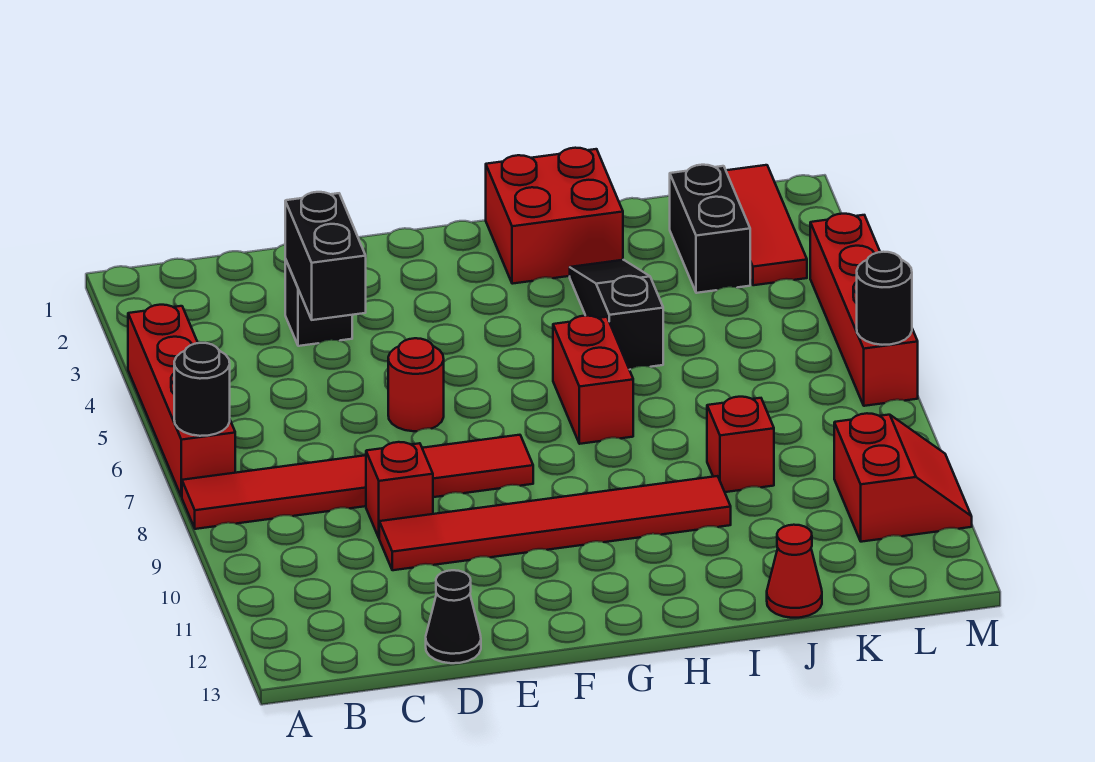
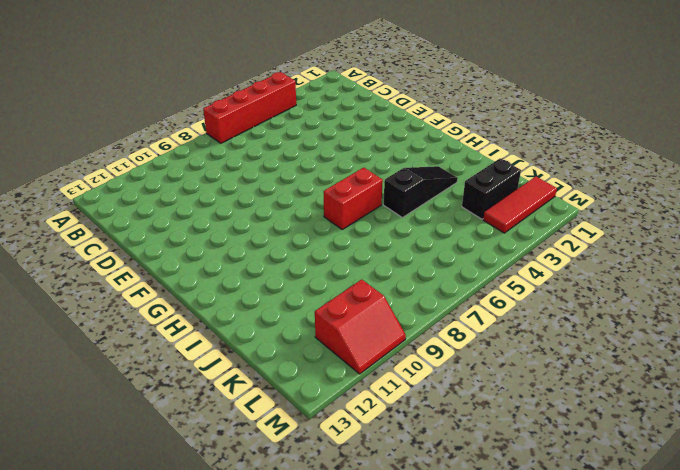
none -> red 1x6 tile [182,435,533,529]
none -> black 1x1 brick [285,259,352,346]
none -> red 1x1 brick [366,442,433,537]

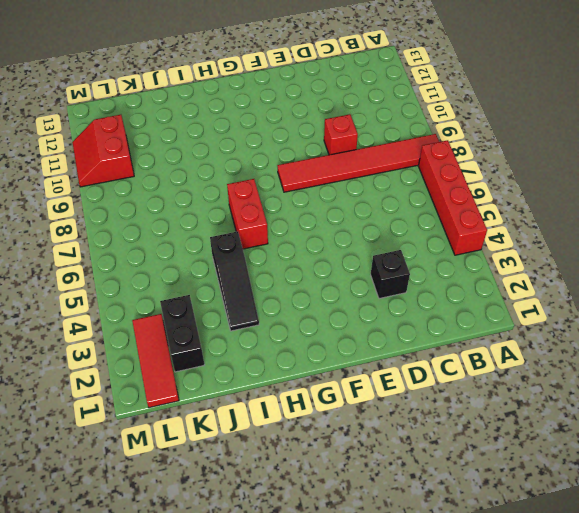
none -> red 1x6 tile [379,476,731,570]
none -> black 1x1 cone [426,570,481,663]
none -> red 1x1 round brick [388,338,444,431]

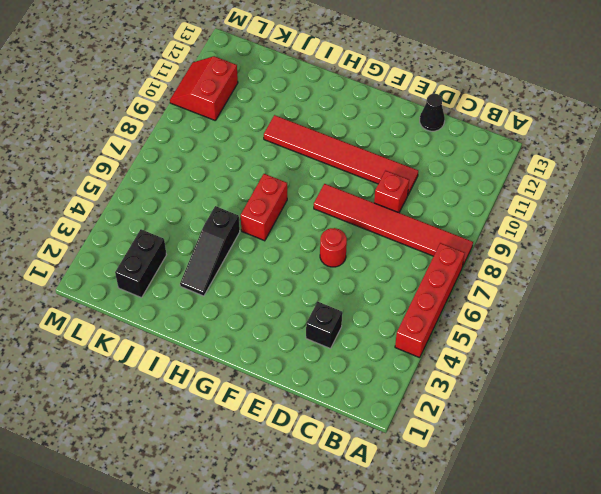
none -> red 2x2 brick [486,148,623,284]
none -> red 1x1 brick [707,397,774,492]
none -> red 1x1 cone [767,525,822,618]

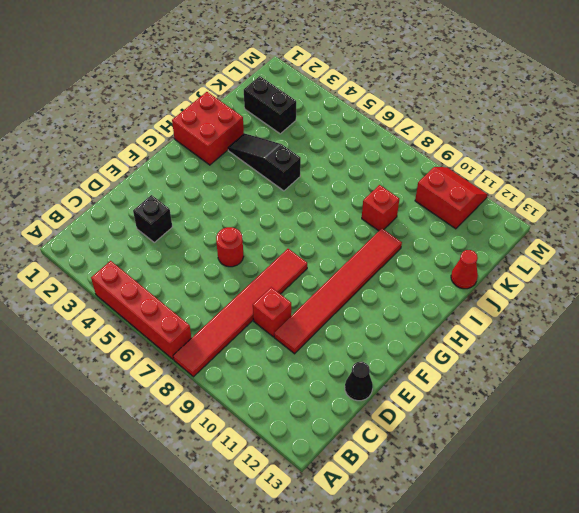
none -> red 1x2 brick [553,316,633,444]
none -> red 1x3 tile [726,165,807,285]
none -> red 1x4 brick [810,214,918,406]

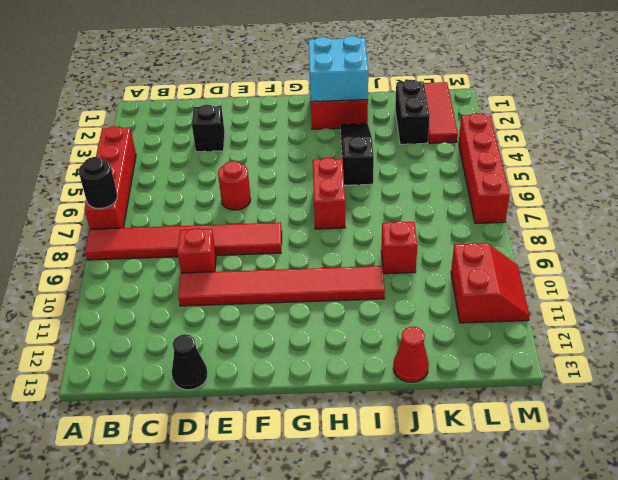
cyan 2x2 brick [309,36,368,102] -> none
none -> black 1x2 brick [285,192,366,320]
none -> black 1x1 round brick [857,252,912,345]

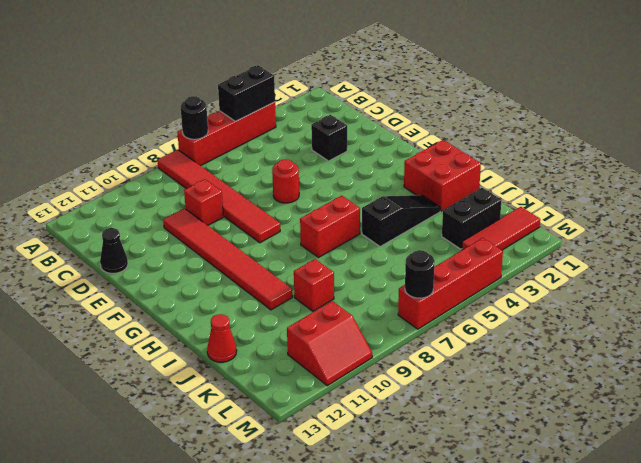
black 1x2 brick [218,65,275,121] -> black 1x2 brick moved to [285,192,366,320]

